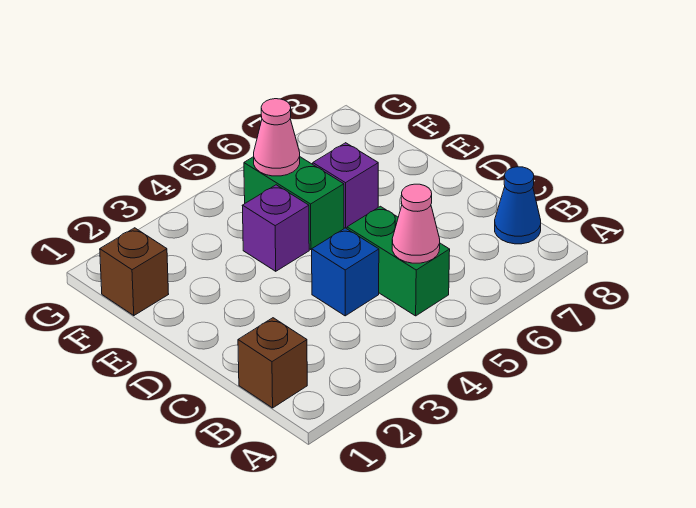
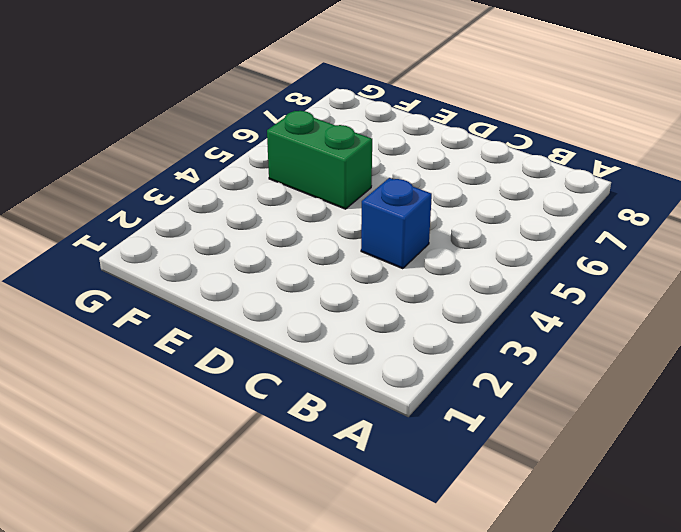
none -> brown 1x1 brick [238,318,307,408]
none -> green 1x2 brick [347,206,450,316]

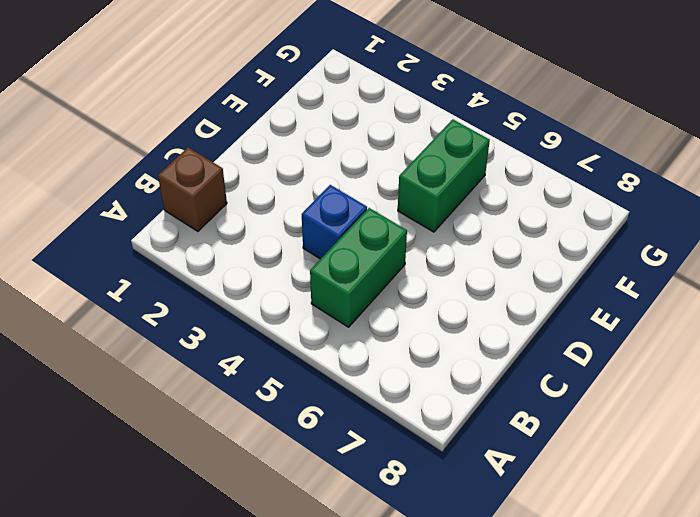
none -> blue 1x1 cone [495,167,541,244]
none -> purple 1x1 brick [242,185,309,271]

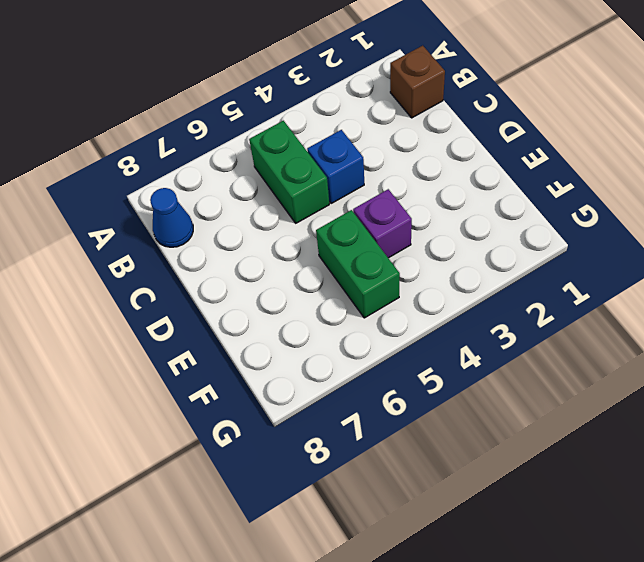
none -> purple 1x1 brick [313,143,378,228]
none -> brown 1x1 brick [100,228,168,316]

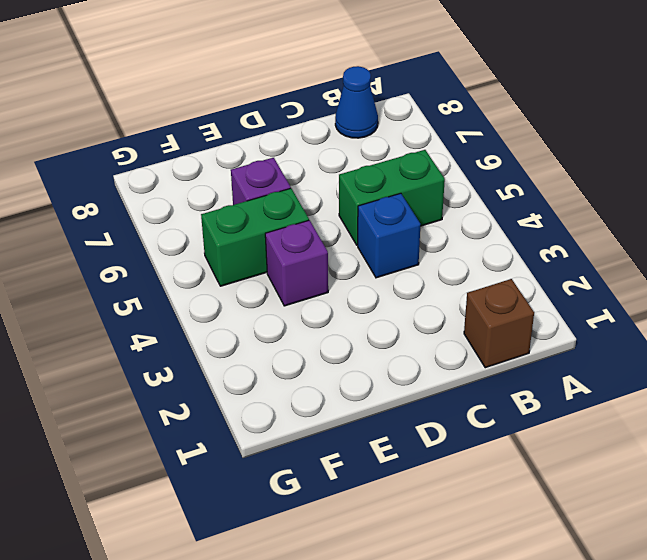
none -> brown 1x1 brick [100,228,168,316]
none -> pink 1x1 cone [392,184,440,263]

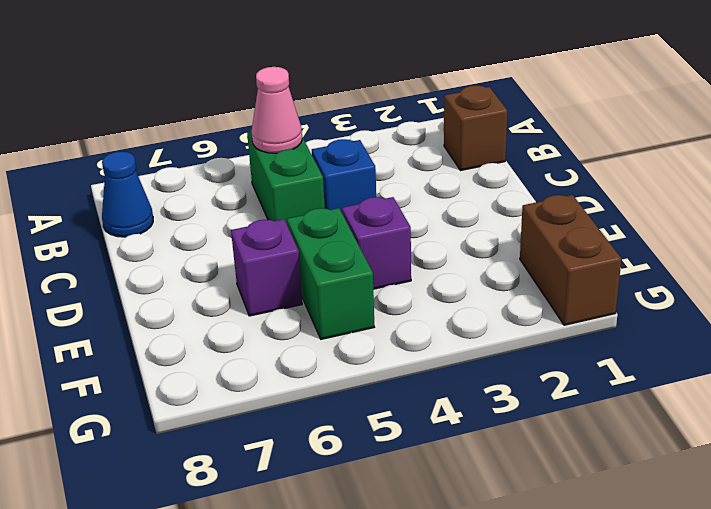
brown 1x2 brick [520,195,621,325] -> brown 1x1 brick [100,228,168,316]
none -> pink 1x1 cone [254,99,300,176]

